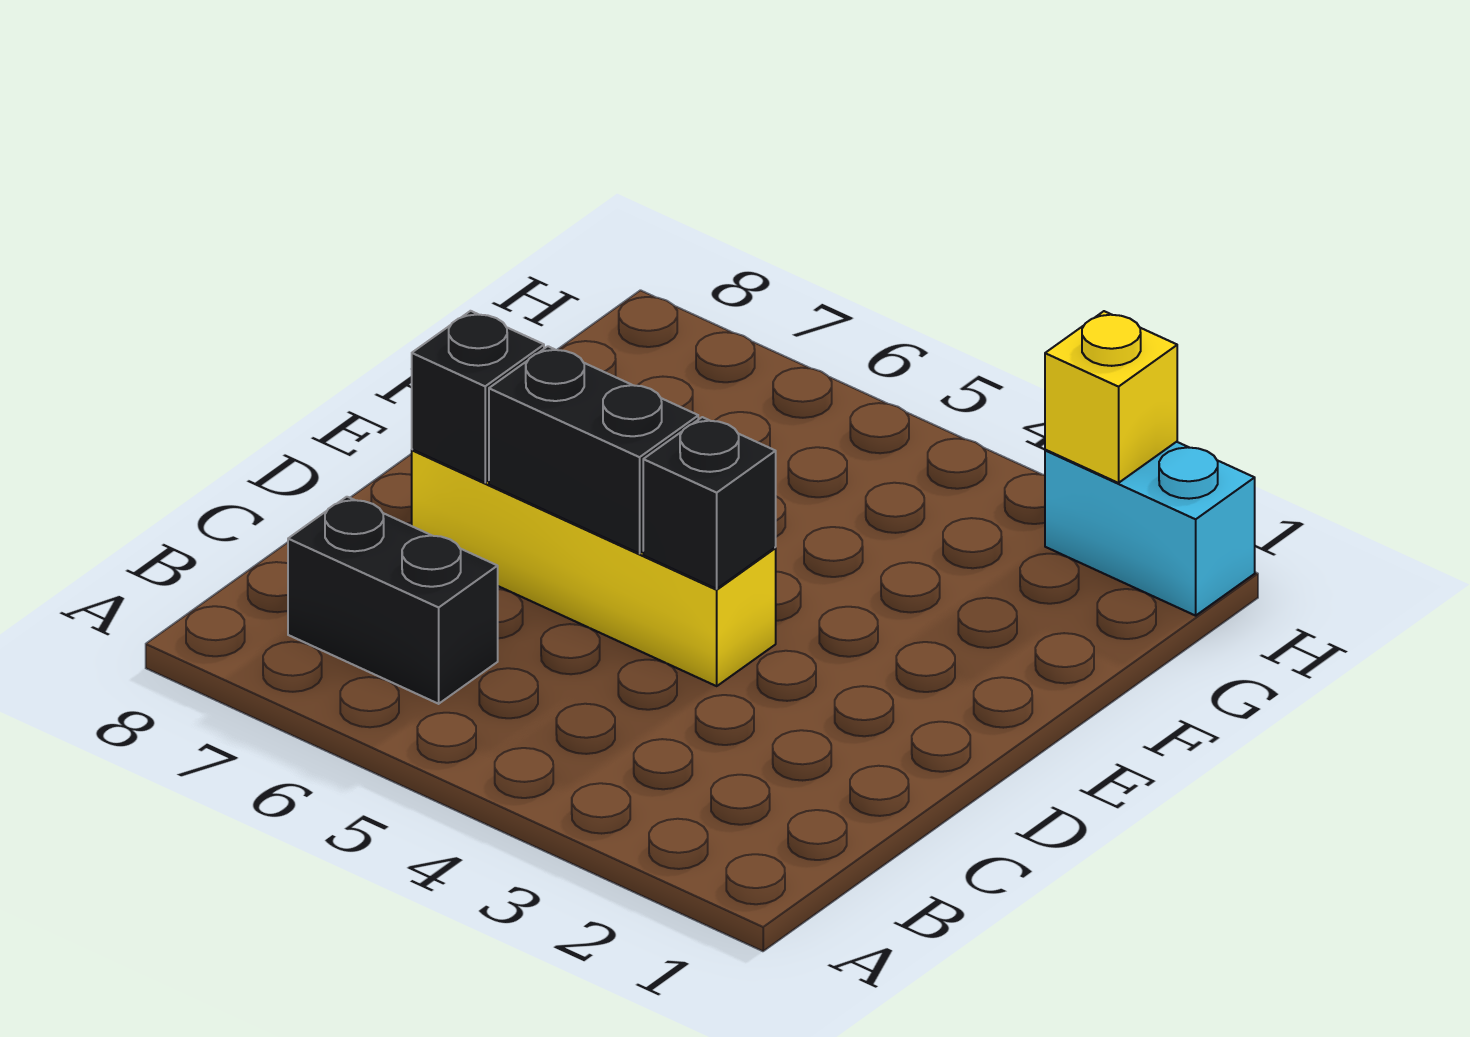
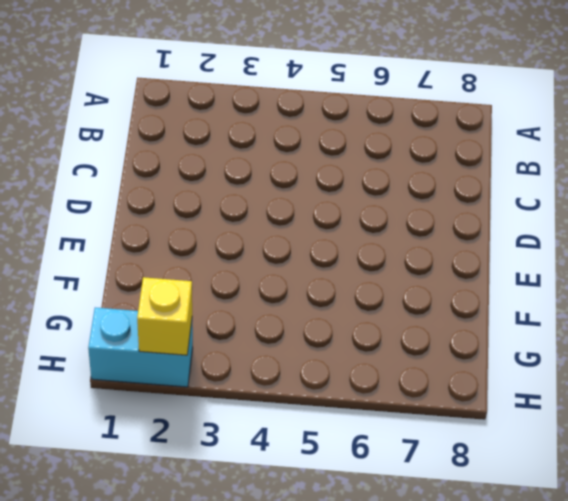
none -> black 1x2 brick [288,497,498,704]
none -> yellow 1x4 brick [412,450,776,686]

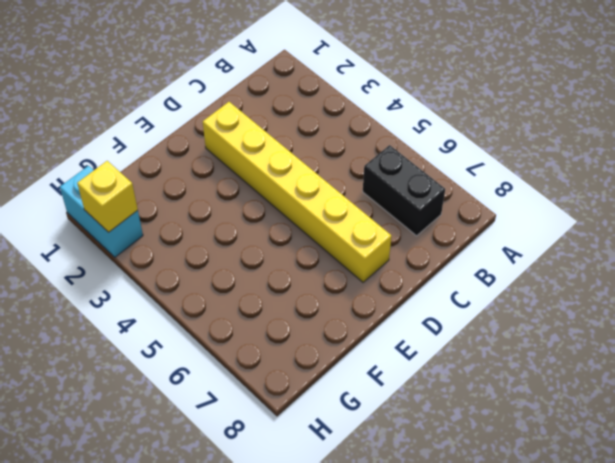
yellow 1x6 brick [203,102,391,282] -> yellow 1x4 brick [412,450,776,686]
none -> black 1x1 brick [643,417,776,589]
none -> black 1x2 brick [489,346,698,554]

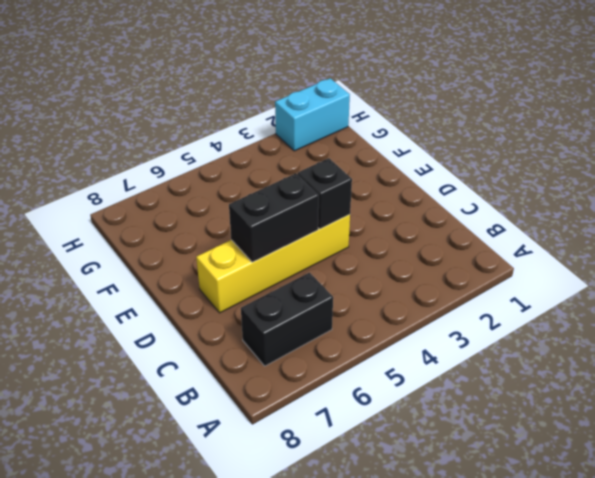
none -> black 1x1 brick [412,311,544,483]
none -> yellow 1x1 brick [1045,311,1177,483]

